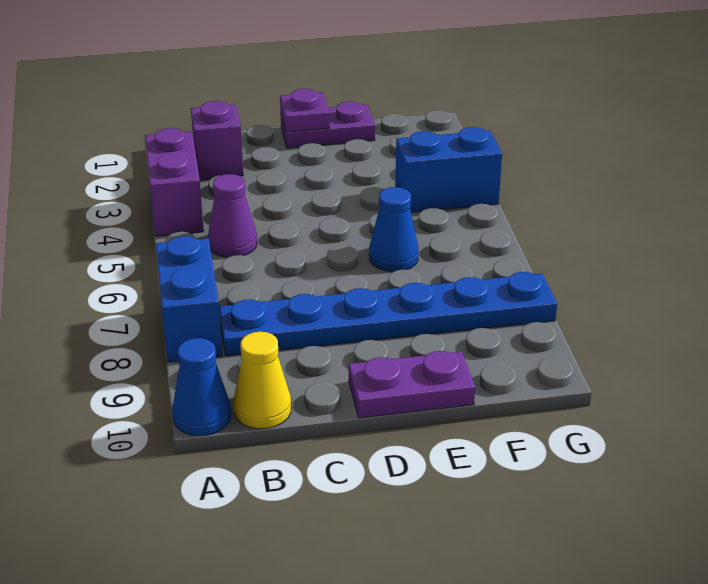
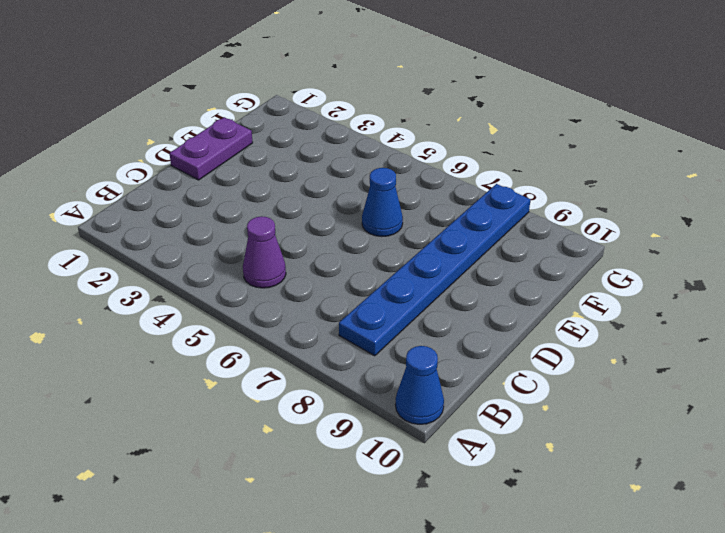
none -> purple 1x2 brick [145,128,204,236]
none -> blue 1x2 brick [156,236,222,362]
none -> purple 1x1 brick [191,101,243,180]

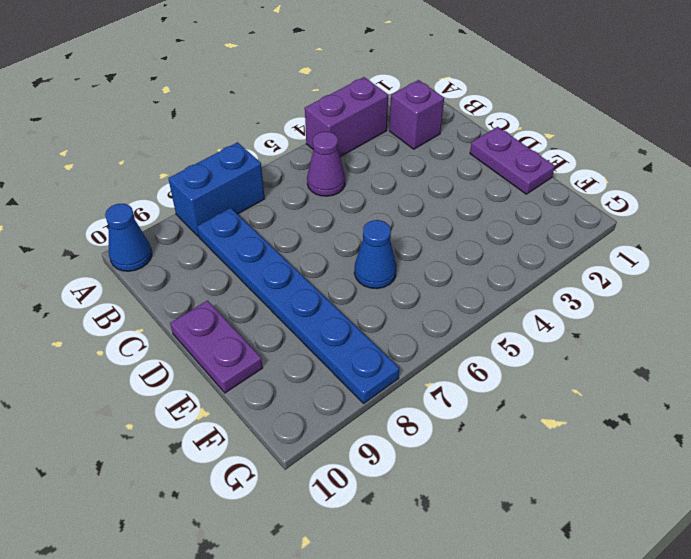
none -> yellow 1x1 cone [233,332,291,429]
none -> blue 1x2 brick [395,127,502,212]
none -> purple 1x1 plate [280,89,330,132]

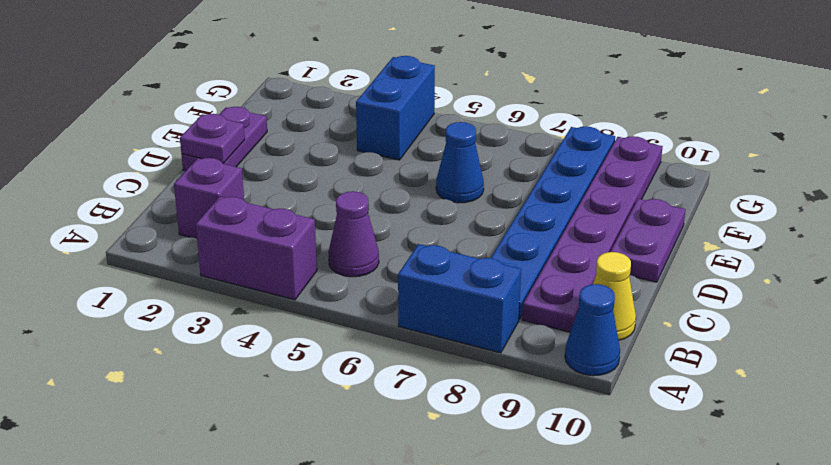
purple 1x6 plate [522,136,663,332] -> none

